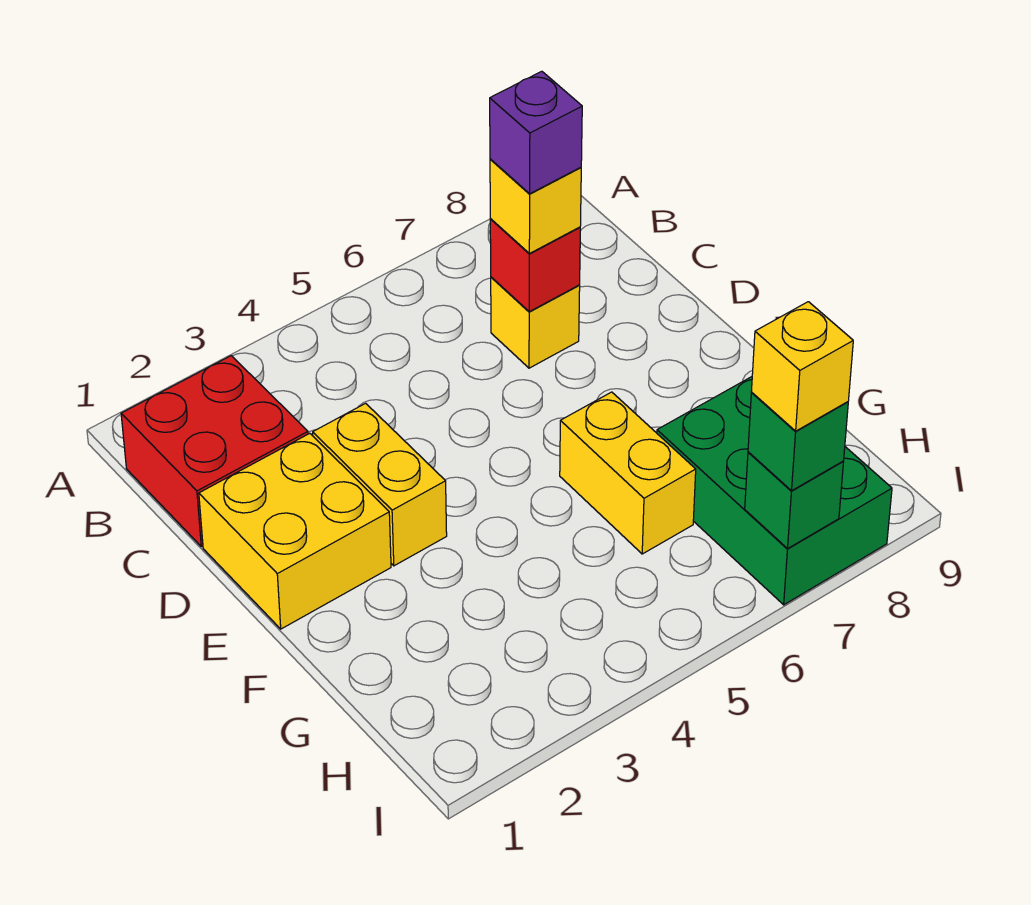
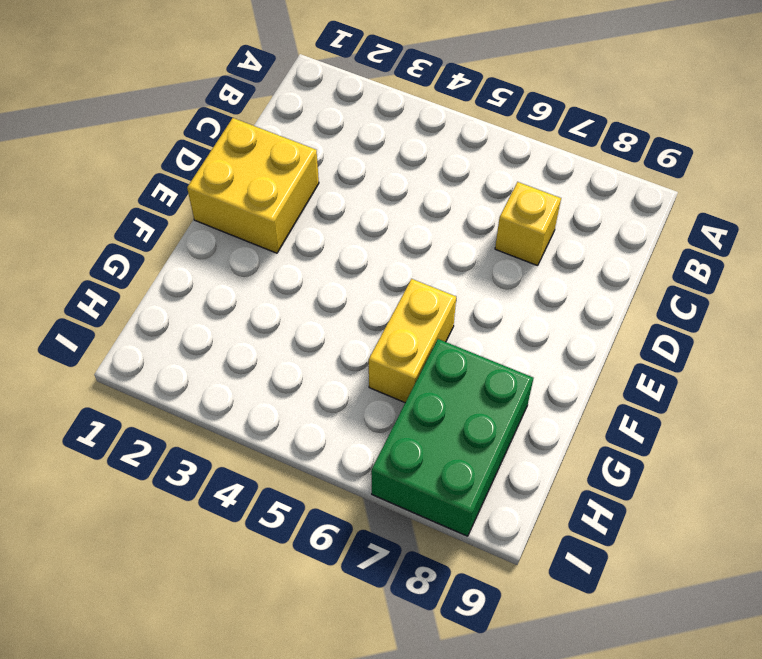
none -> red 2x2 brick [121,356,308,547]
none -> yellow 1x2 brick [313,403,447,566]
none -> red 1x1 brick [490,219,580,312]

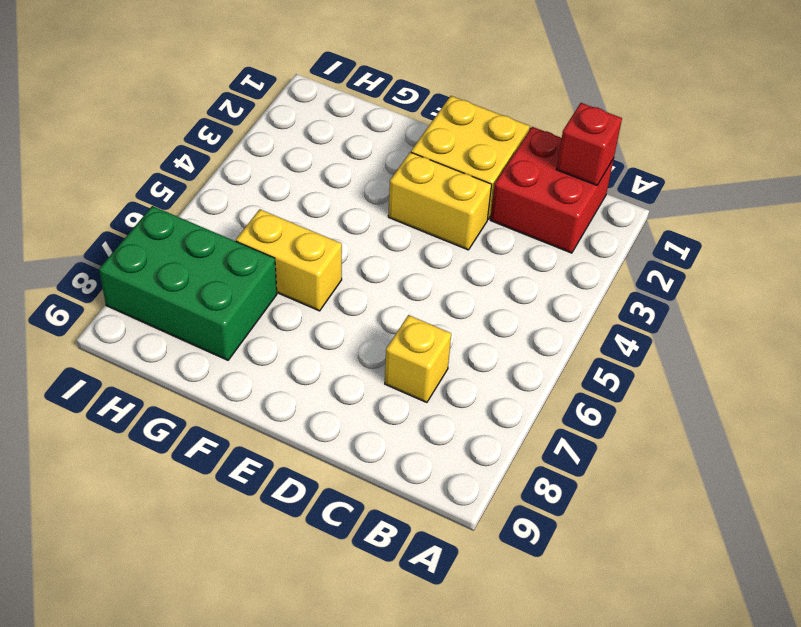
red 1x1 brick [556,103,622,185] -> red 1x1 brick moved to [490,219,580,312]
none -> green 1x1 brick [745,452,843,548]
none -> yellow 1x1 brick [490,159,581,254]
none -> green 1x1 brick [748,393,848,491]

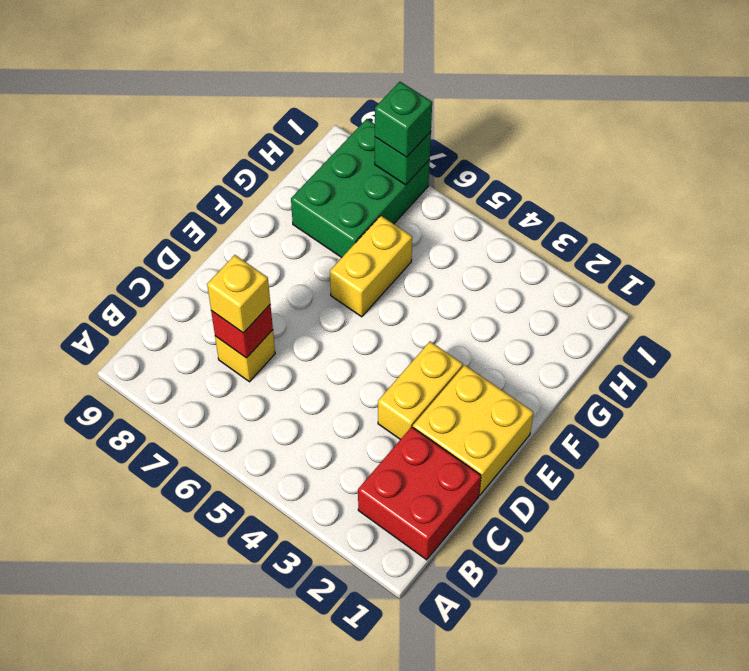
none -> purple 1x1 brick [490,71,582,194]
none -> yellow 1x1 brick [751,302,853,431]

